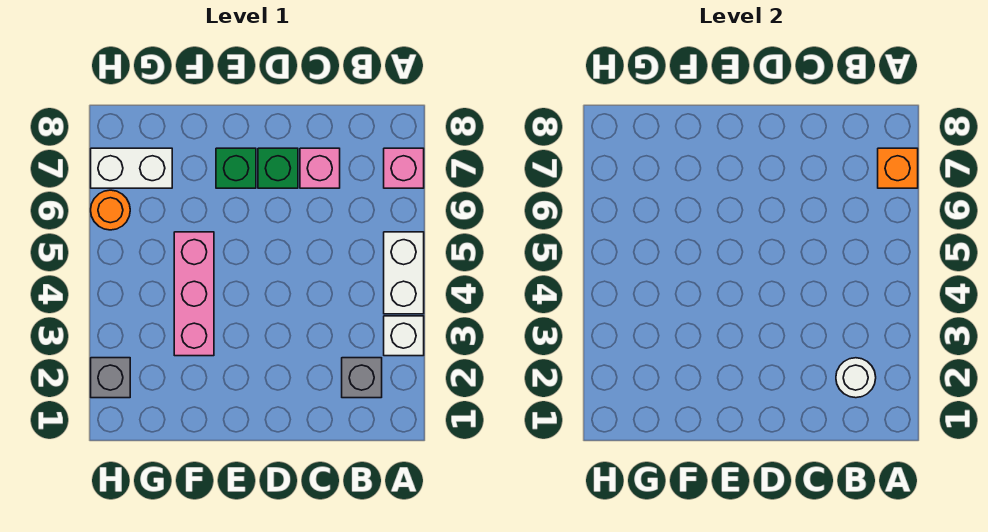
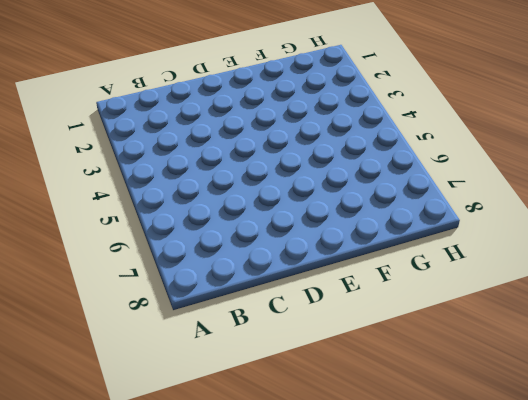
none -> white 1x1 brick [384,316,424,356]
none -> white 1x2 brick [384,232,424,314]
none -> pink 1x1 brick [384,148,424,188]

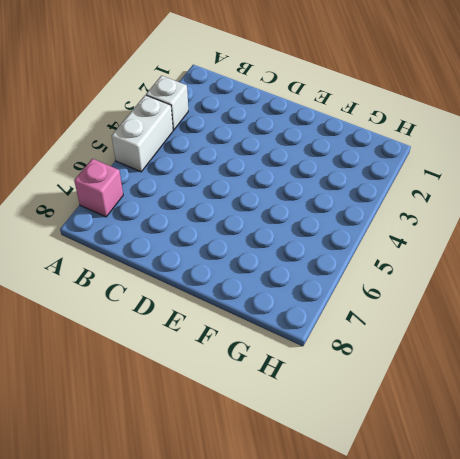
none -> grey 1x1 brick [342,358,382,398]
none -> pink 1x1 brick [300,148,340,188]
none -> green 1x1 brick [258,148,298,188]

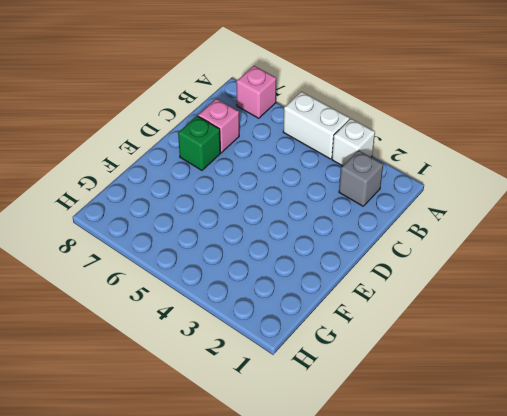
none -> green 1x1 brick [216,148,256,188]
none -> pink 1x3 brick [174,232,214,356]
none -> white 1x2 brick [91,148,172,188]

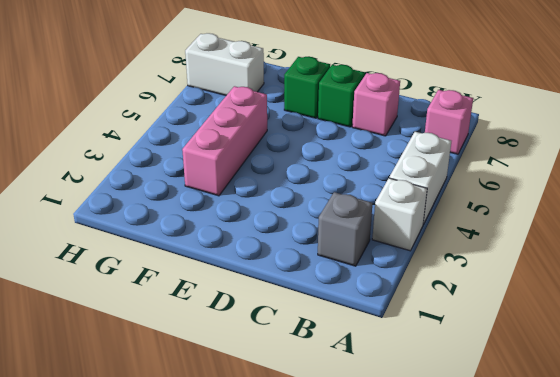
none -> grey 1x1 brick [91,358,130,398]
none -> orange 1x1 round brick [91,190,130,230]
none -> orange 1x1 brick [878,148,918,188]

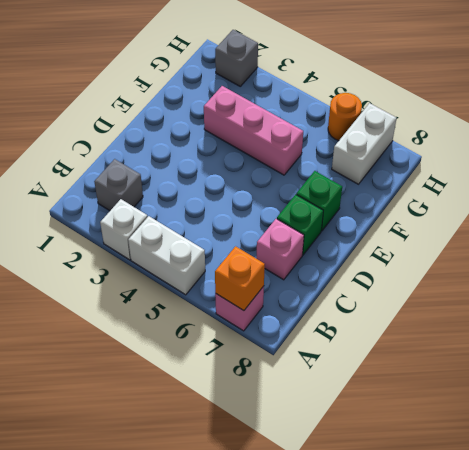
none -> white 1x1 round brick [836,358,876,398]

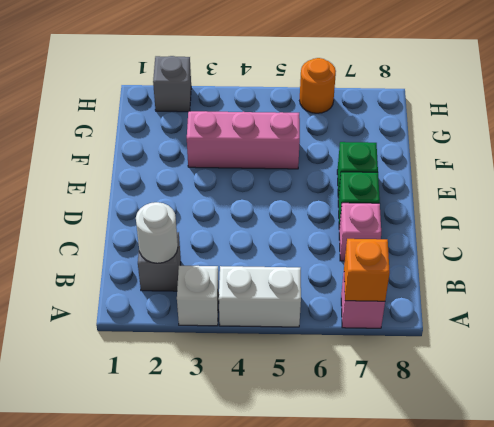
none -> white 1x2 brick [91,148,172,188]

